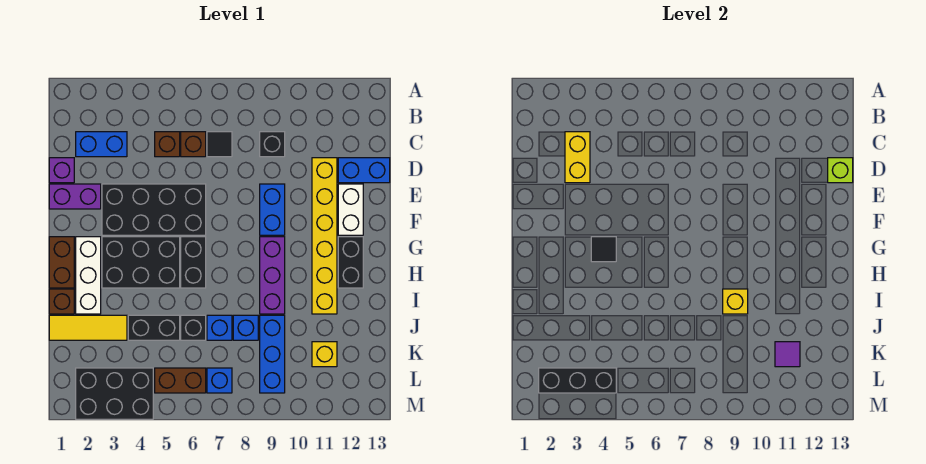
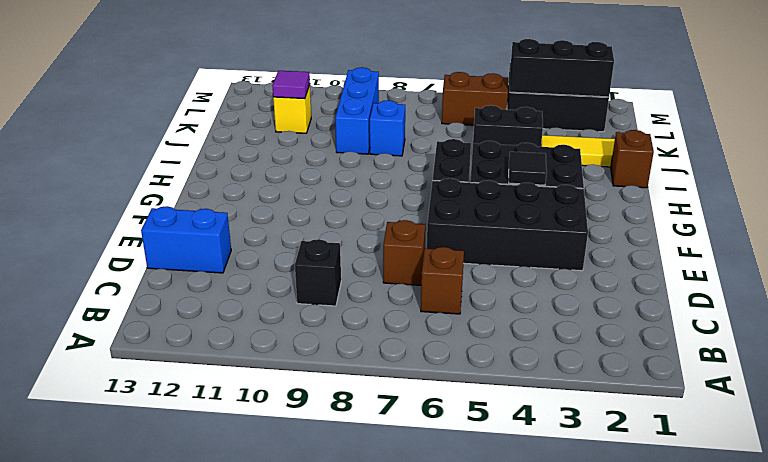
brown 1x1 brick [383,220,425,285] -> brown 1x1 brick moved to [155,132,180,157]
none -> blue 1x2 brick [76,132,127,157]
none -> black 1x1 tile [207,132,232,157]
none -> purple 1x1 brick [49,158,74,183]
none -> yellow 1x6 brick [312,158,337,314]

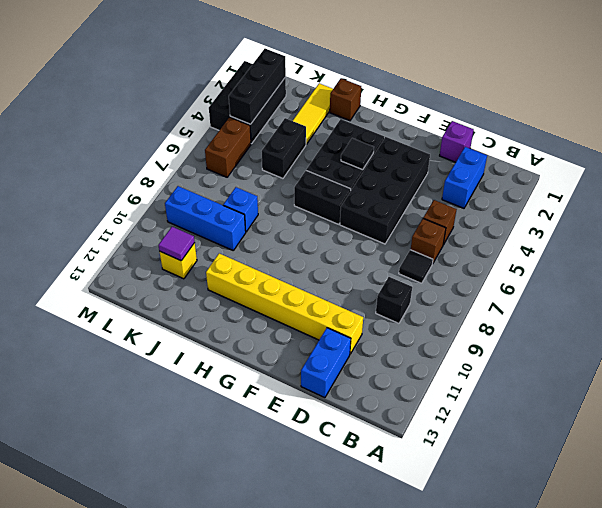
none -> purple 1x2 brick [49,184,101,209]
none -> blue 1x2 brick [260,184,285,235]
none -> white 1x2 brick [338,184,363,235]
none -> brown 1x2 brick [49,237,74,288]

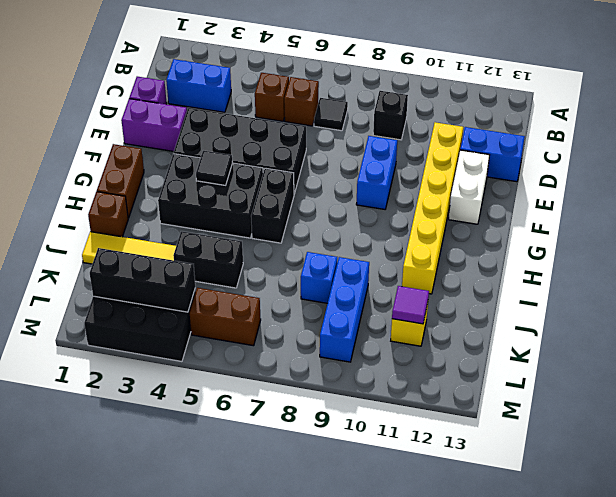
none -> white 1x3 brick [76,237,101,314]
none -> purple 1x3 brick [260,237,285,314]
none -> black 1x2 brick [338,237,363,288]
none -> black 1x1 brick [181,315,206,340]

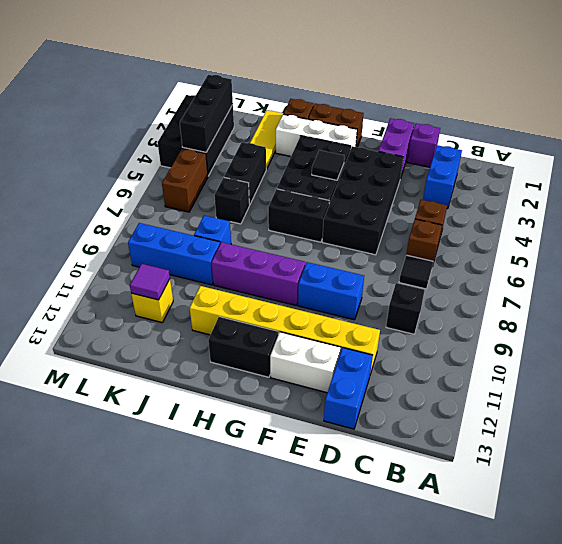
none -> blue 1x1 brick [207,315,232,340]
none -> blue 1x1 brick [207,368,232,393]
none -> yellow 1x2 brick [565,132,590,183]
none -> lime 1x1 brick [828,158,853,183]

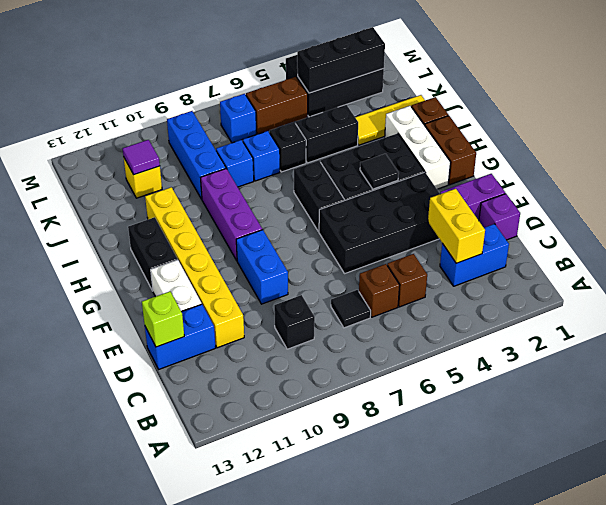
none -> yellow 1x1 brick [723,289,748,314]

